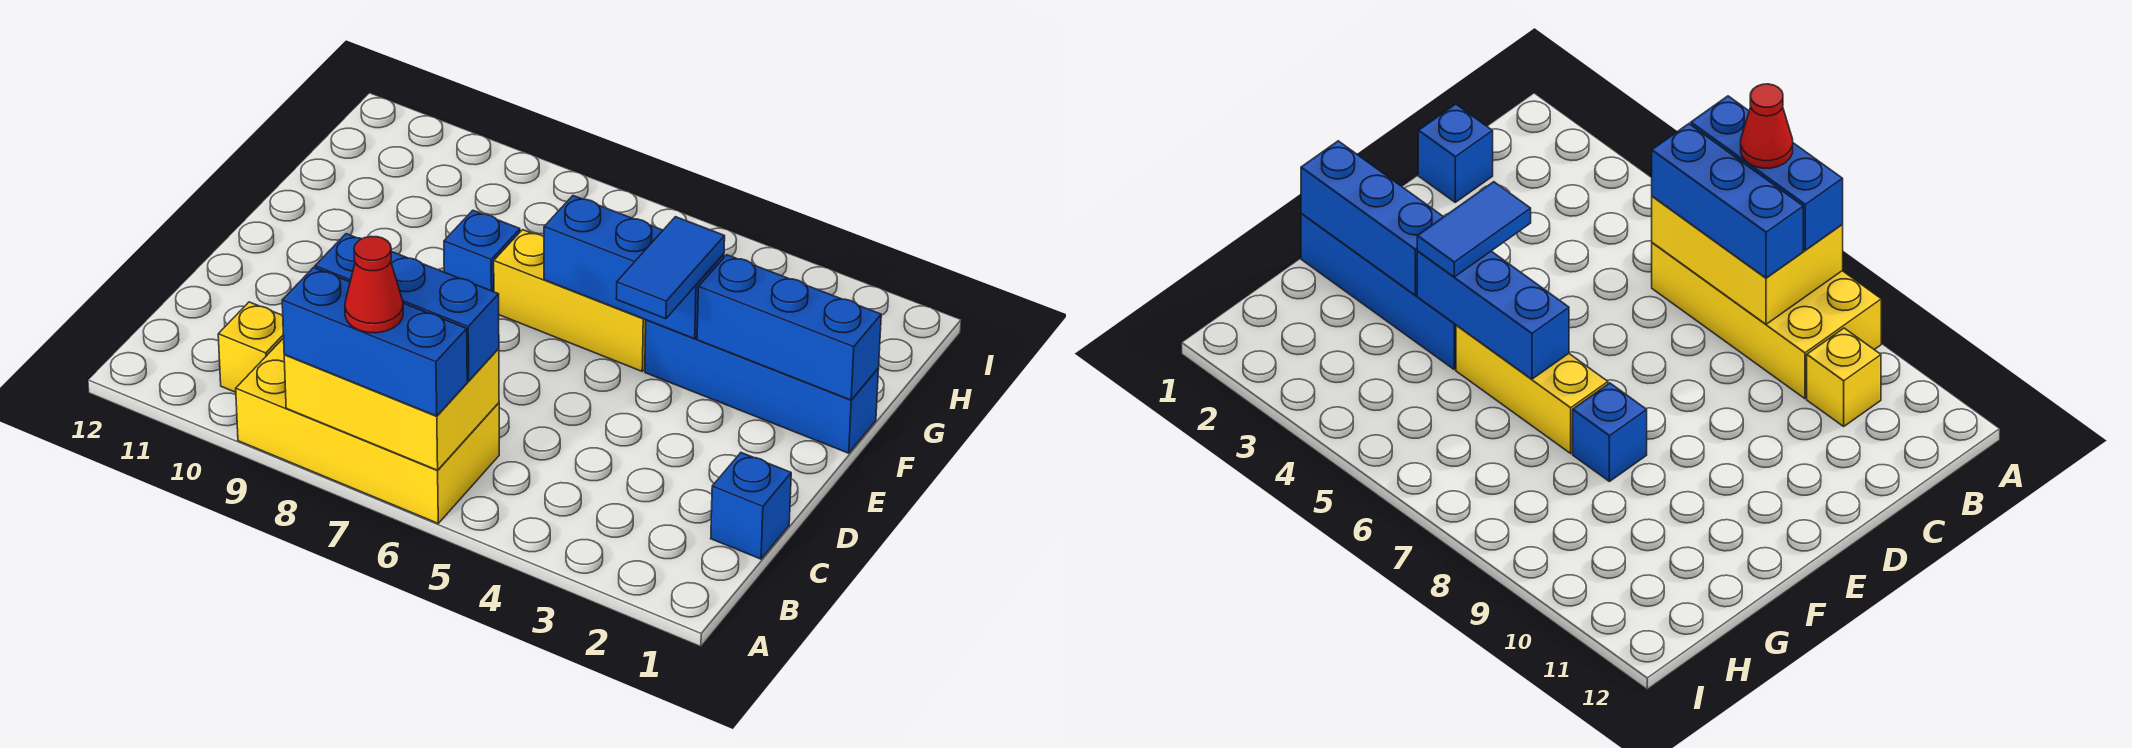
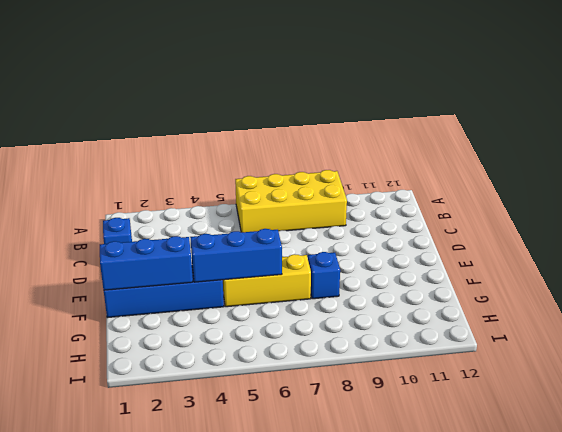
none -> yellow 1x1 brick [218,302,284,392]
none -> yellow 2x3 brick [284,349,499,470]
none -> blue 1x3 brick [282,268,467,416]

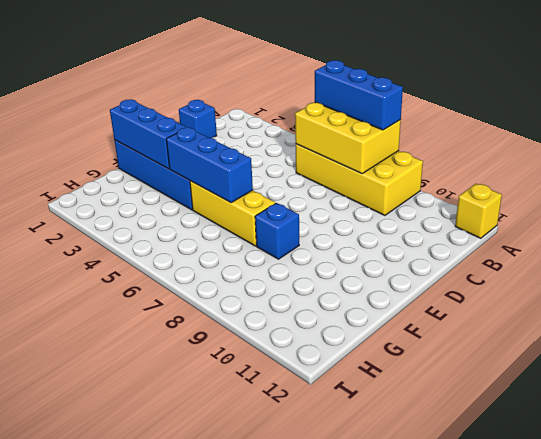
yellow 1x1 brick [455,184,502,238] -> yellow 1x1 brick moved to [218,302,284,392]
none -> blue 1x3 brick [315,234,499,381]
none -> blue 1x2 tile [616,217,725,319]
none -> red 1x1 cone [345,236,403,333]

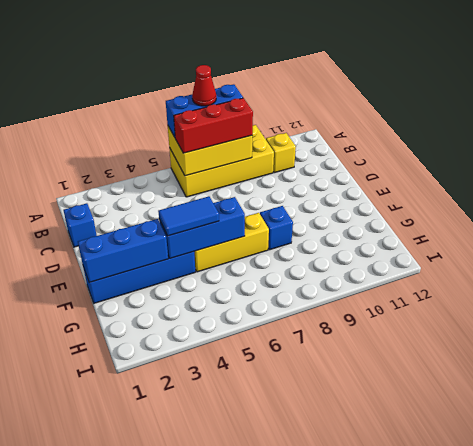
red 1x3 brick [174,98,253,153] -> blue 1x3 brick [315,234,499,381]
blue 1x2 tile [158,196,219,236] -> blue 1x2 tile turned to [616,217,725,319]

